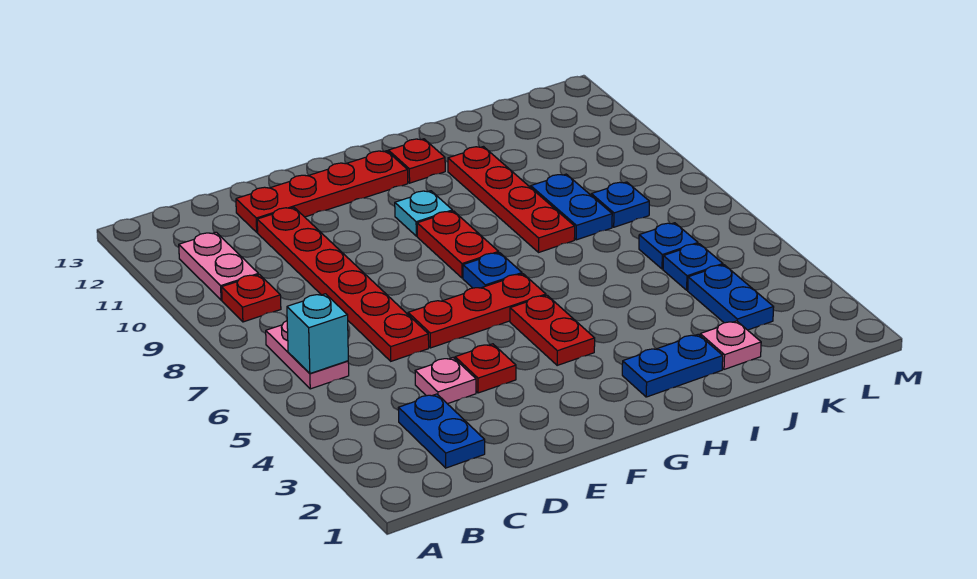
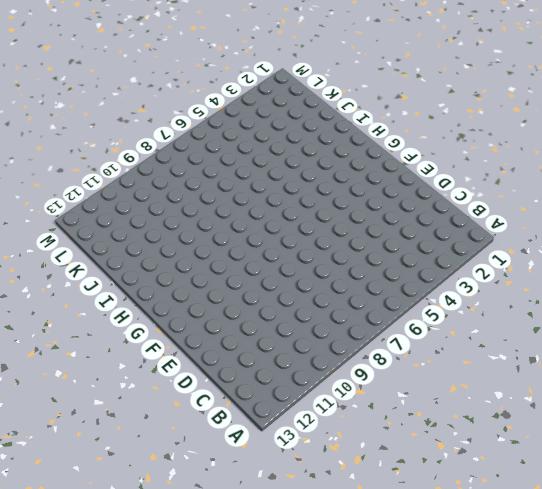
none -> pink 1x2 plate [266,321,349,389]
none -> red 1x1 plate [222,274,281,322]
none -> pink 1x2 plate [179,232,258,300]

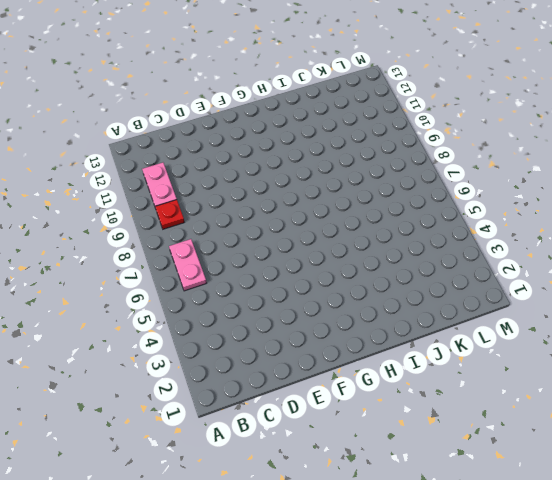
none -> blue 1x2 plate [398,394,485,468]
none -> pink 1x1 plate [415,358,476,404]
none -> red 1x6 plate [257,207,429,361]

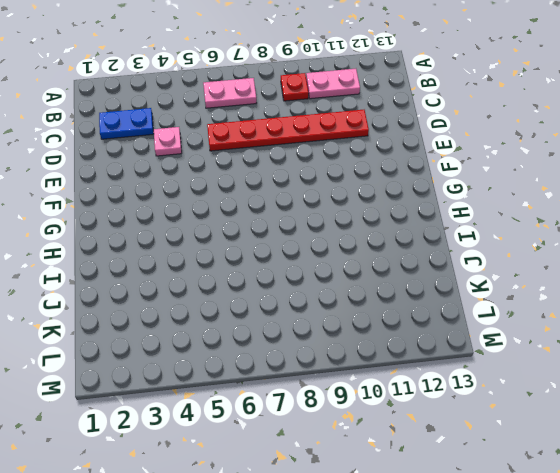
none -> red 1x4 plate [236,151,408,232]
none -> red 1x1 plate [455,344,516,393]
none -> red 1x3 plate [408,274,546,348]

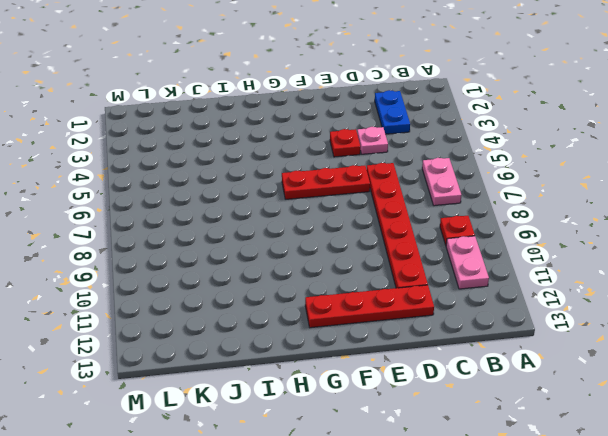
none -> red 1x2 plate [510,295,595,365]
none -> blue 1x1 plate [463,253,522,288]
none -> red 1x2 plate [417,211,499,278]

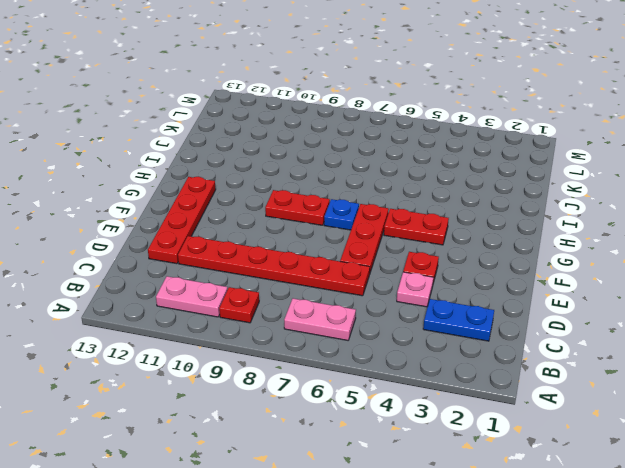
none -> cyan 1x1 plate [395,191,452,236]
none -> blue 1x2 plate [622,334,723,397]
none -> red 1x1 plate [388,139,445,183]

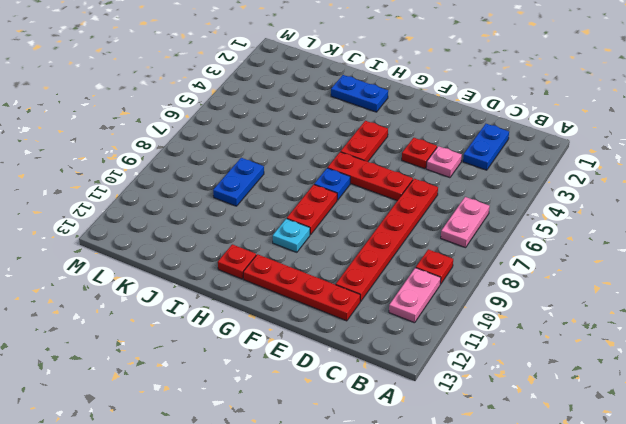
none -> red 1x4 plate [448,147,575,253]
none -> pink 1x1 plate [700,321,761,369]
none -> blue 1x2 plate [688,265,774,330]

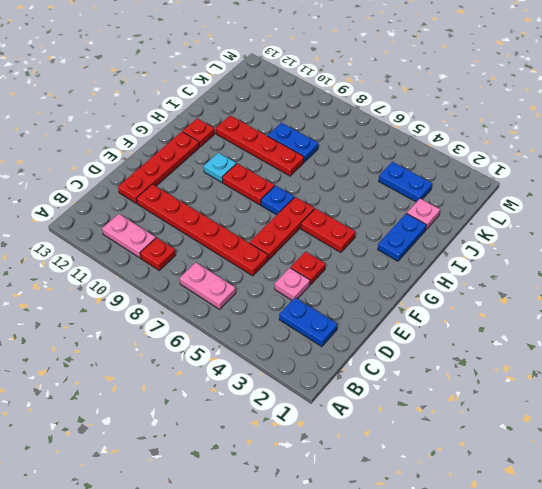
none -> blue 1x1 plate [663,244,723,290]
none -> blue 1x1 plate [639,223,698,269]
none -> blue 1x1 plate [591,182,649,227]

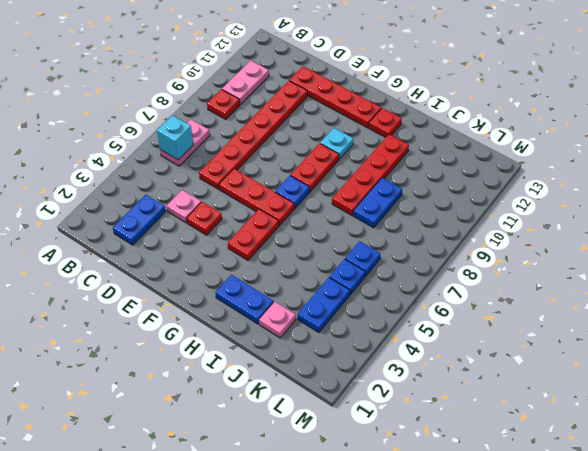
none -> blue 1x1 plate [591,182,649,227]

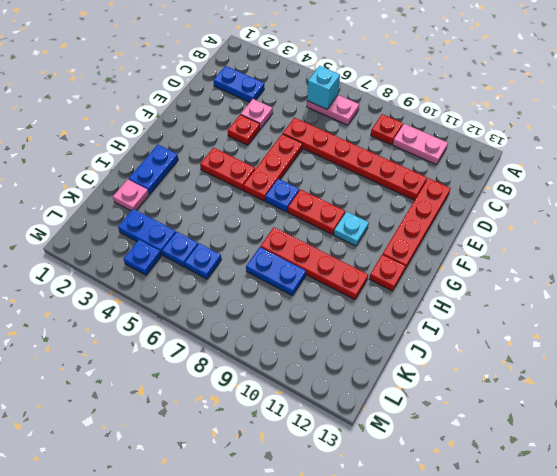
blue 1x1 plate [123,240,161,275] -> blue 1x1 plate moved to [591,182,649,227]

